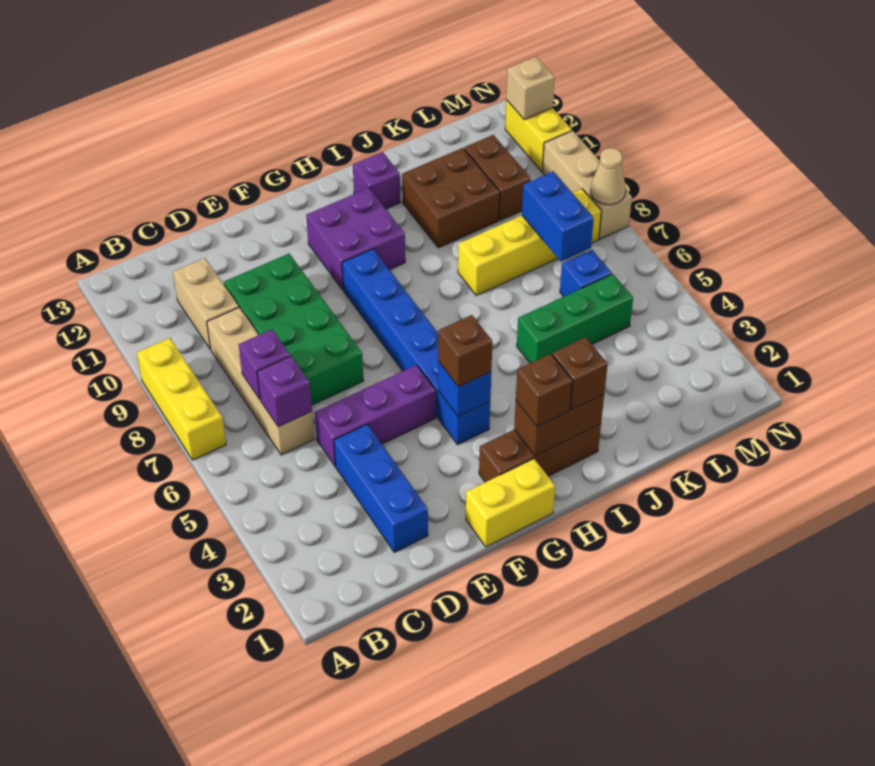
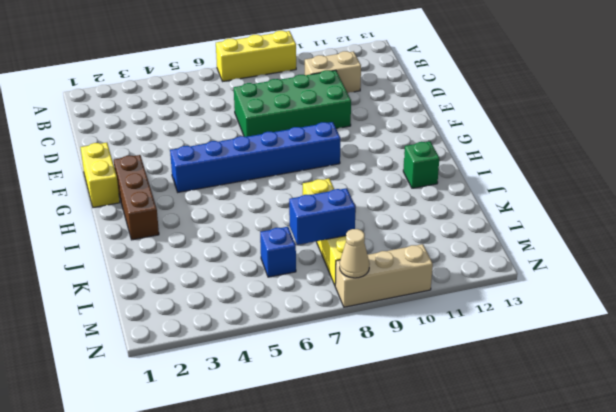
green 1x1 brick [403,142,439,188] -> purple 1x1 brick [353,152,400,209]
none -> tan 1x4 brick [207,308,314,455]
none -> blue 1x3 brick [334,424,428,552]
none -> purple 1x3 brick [315,365,436,466]

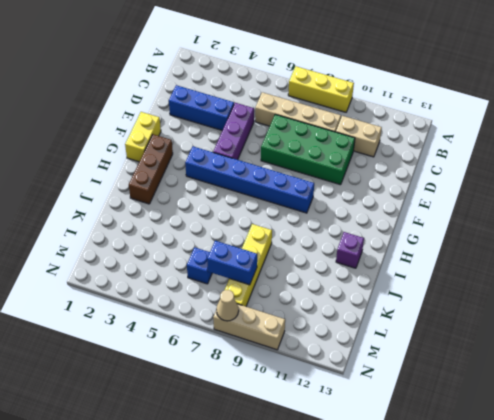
none -> purple 2x2 brick [306,188,405,290]
none -> green 1x3 brick [517,274,633,363]
none -> brown 2x2 brick [402,148,500,248]

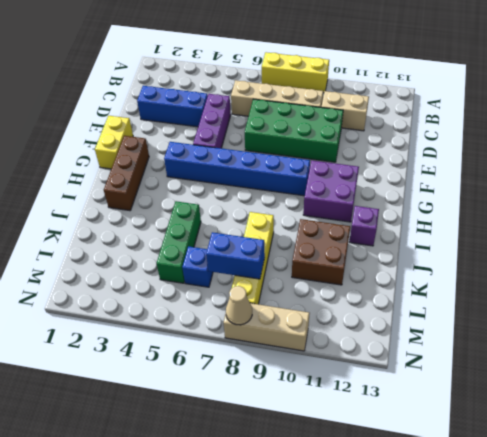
none -> brown 1x2 brick [464,135,531,220]
none -> yellow 1x2 brick [505,100,572,171]
none -> purple 1x1 brick [257,356,312,427]

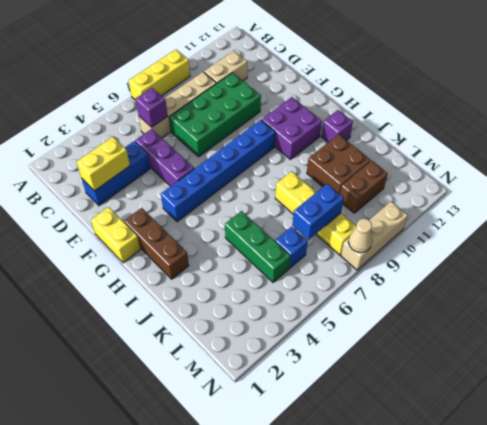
yellow 1x2 brick [76,137,130,191] -> yellow 1x2 brick moved to [505,100,572,171]
none -> purple 1x1 brick [238,329,290,399]
none -> blue 1x1 brick [438,361,491,416]
none -> brown 1x2 brick [514,394,604,456]

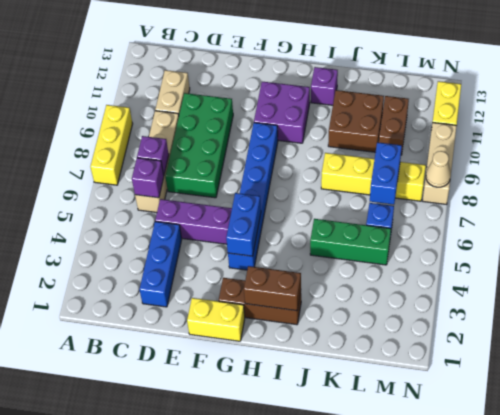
blue 1x2 brick [226,193,261,256] -> blue 1x1 brick [438,361,491,416]
none -> tan 1x1 brick [506,57,555,120]
none -> brown 1x1 brick [438,315,492,387]
none -> brown 1x1 brick [516,354,572,427]

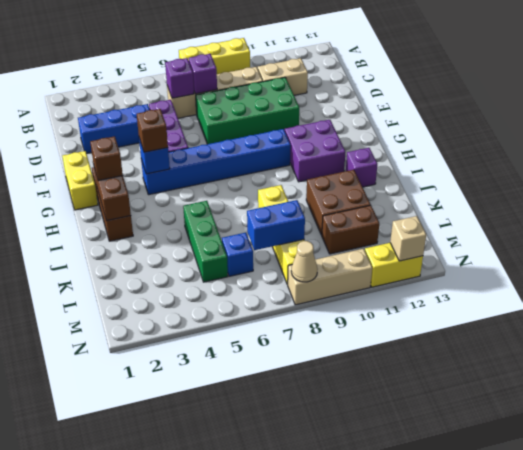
none -> brown 1x1 brick [552,337,608,410]

